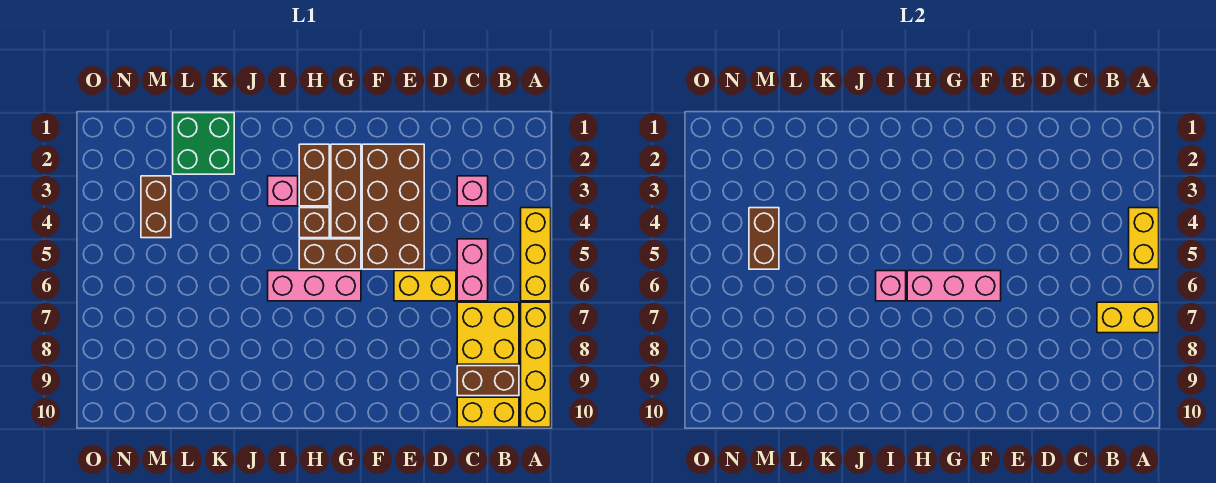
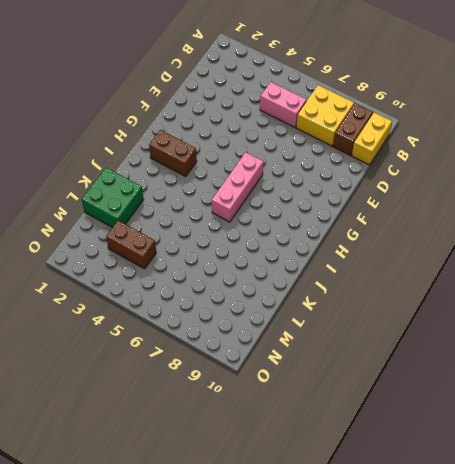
none -> yellow 1x3 brick [521,208,551,301]
none -> yellow 1x4 brick [521,302,551,427]
none -> pink 1x1 brick [457,176,488,206]

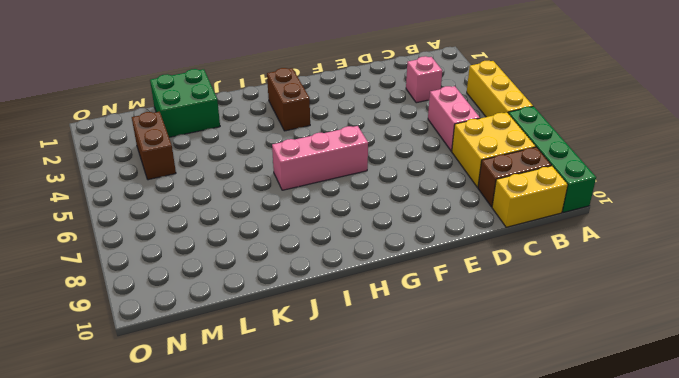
green 1x4 brick [508,107,596,213] -> yellow 1x4 brick [521,302,551,427]
none -> yellow 1x2 brick [394,271,456,301]
none -> brown 2x4 brick [362,144,424,269]
none -> brown 1x3 brick [331,144,361,238]

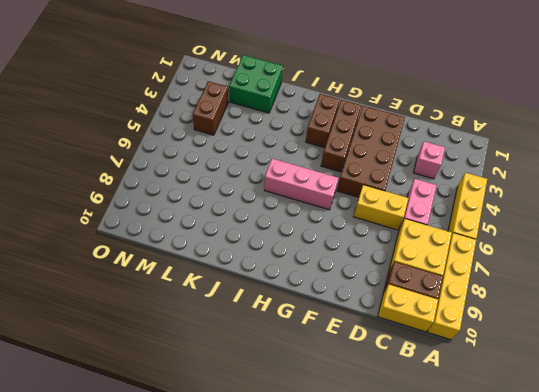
none -> brown 1x2 brick [299,239,361,269]
none -> brown 1x1 brick [299,208,329,238]
none -> pink 1x1 brick [268,176,298,206]

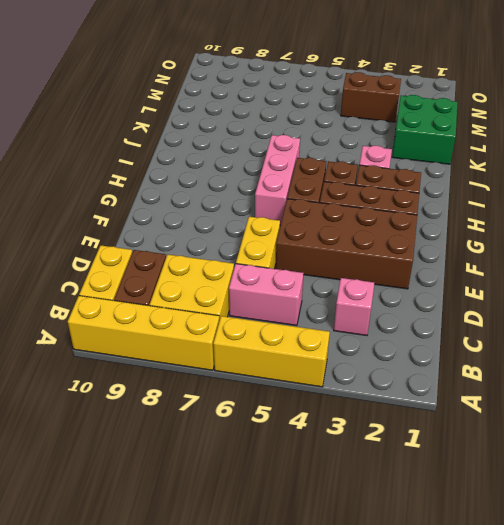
none -> yellow 1x2 brick [1129,208,1159,269]
none -> yellow 1x2 brick [1097,302,1159,333]
none -> pink 1x3 brick [907,271,1001,301]

